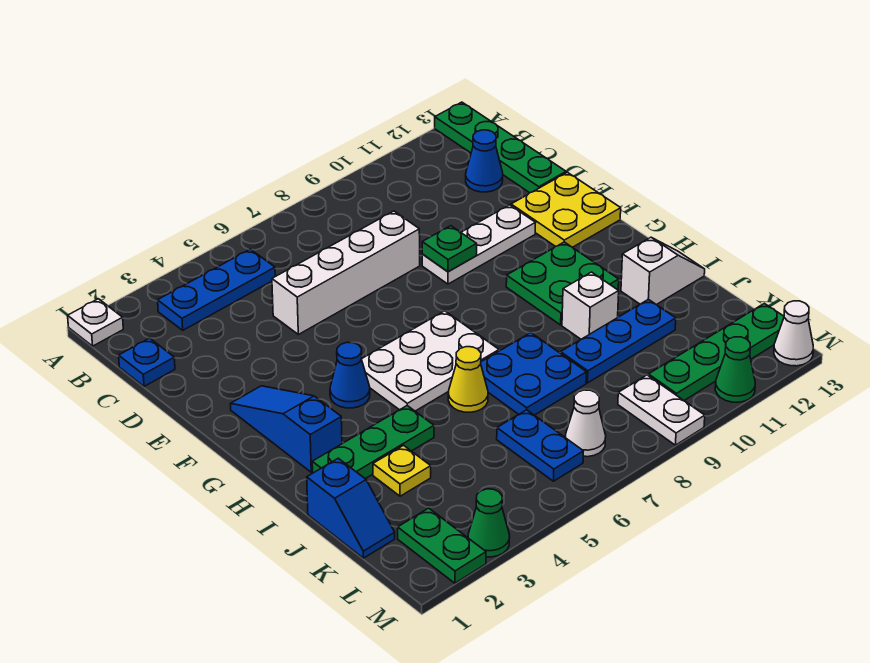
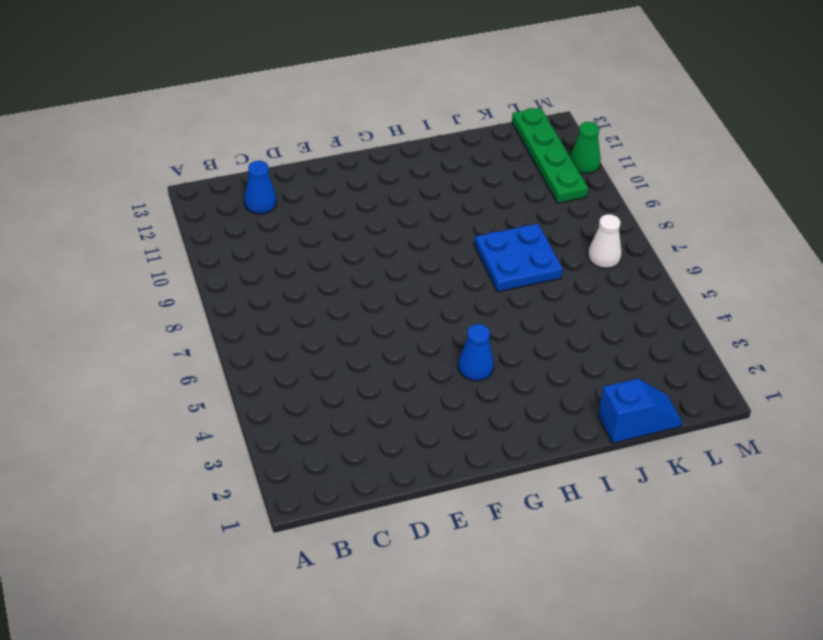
none -> white 1x1 plate [68,299,123,346]
none -> green 1x4 plate [435,102,566,193]
none -> blue 1x3 plate [158,249,275,330]

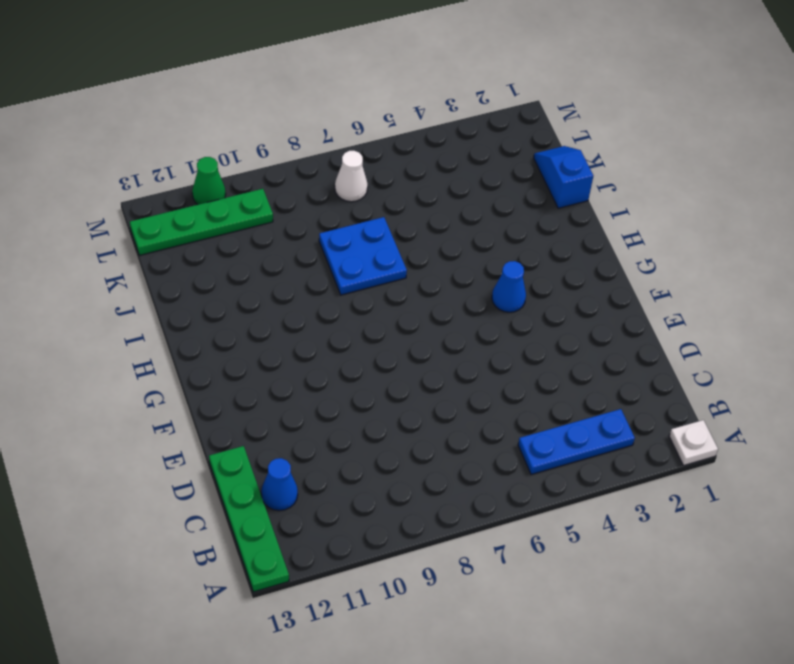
none -> blue 1x1 plate [119,338,175,386]
none -> white 1x4 brick [272,211,420,335]
none -> white 1x3 plate [422,205,535,284]

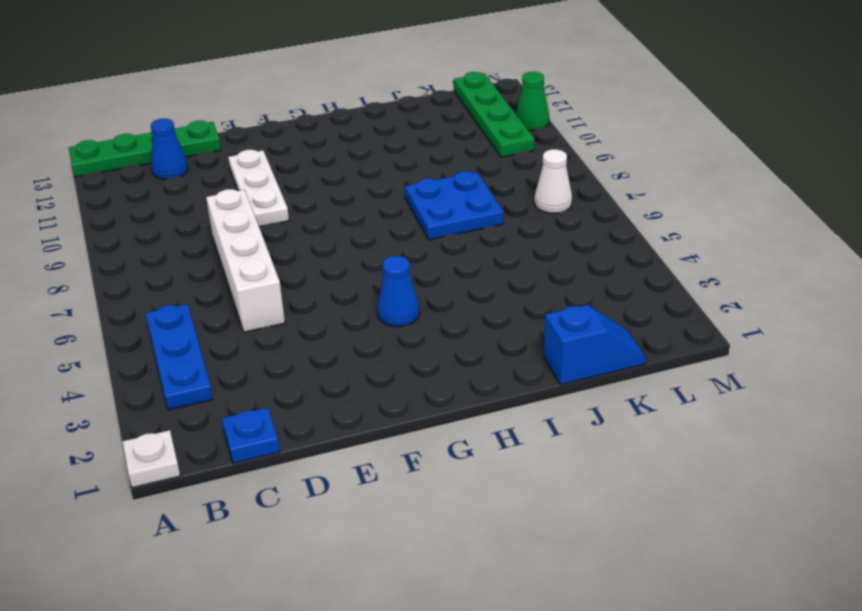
none -> yellow 2x2 plate [511,172,621,247]
none -> blue 1x3 slope [231,386,342,472]
none -> white 2x3 plate [361,311,499,411]

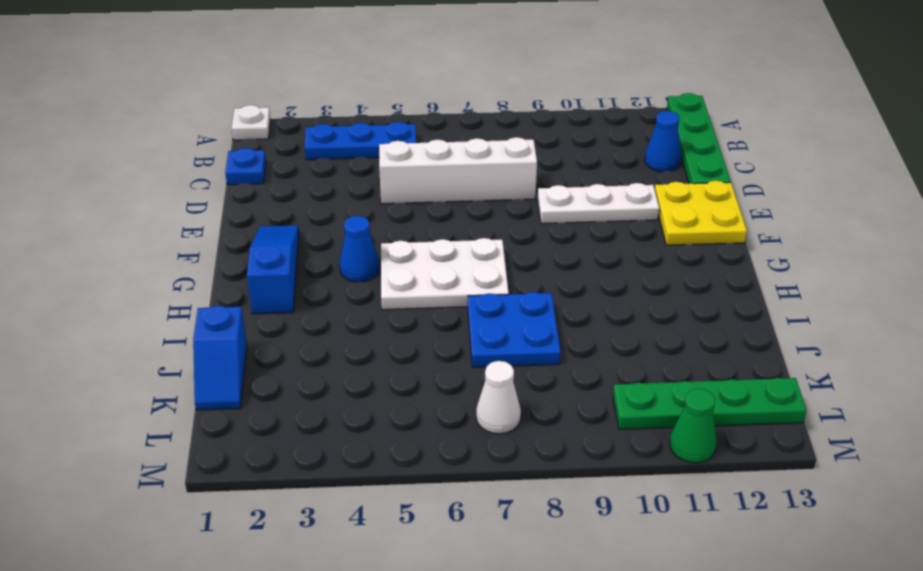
none -> green 2x2 plate [506,242,619,325]
none -> green 1x3 plate [312,406,434,479]
none -> yellow 1x1 cone [448,347,488,412]

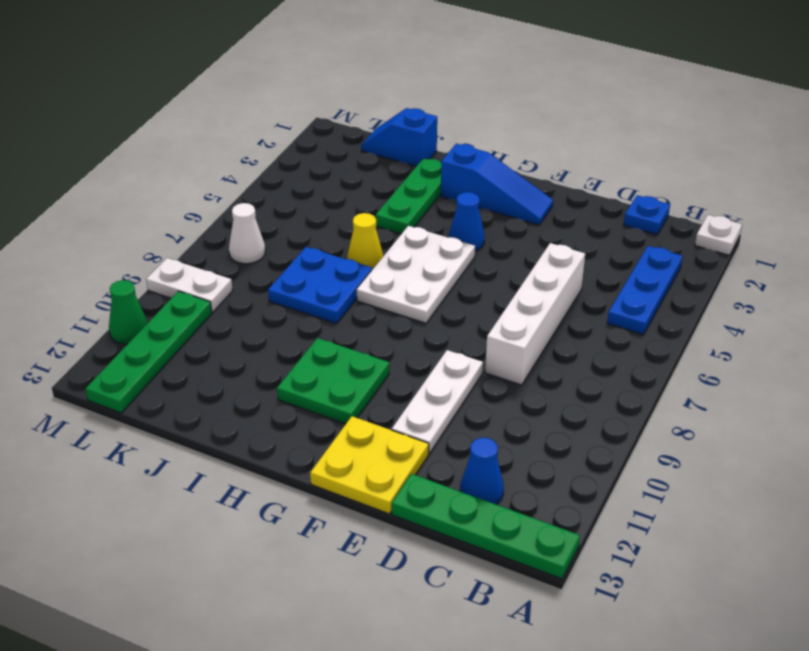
none -> white 1x1 brick [562,272,619,339]
none -> white 1x2 slope [621,237,705,305]
none -> yellow 1x1 plate [373,445,431,496]

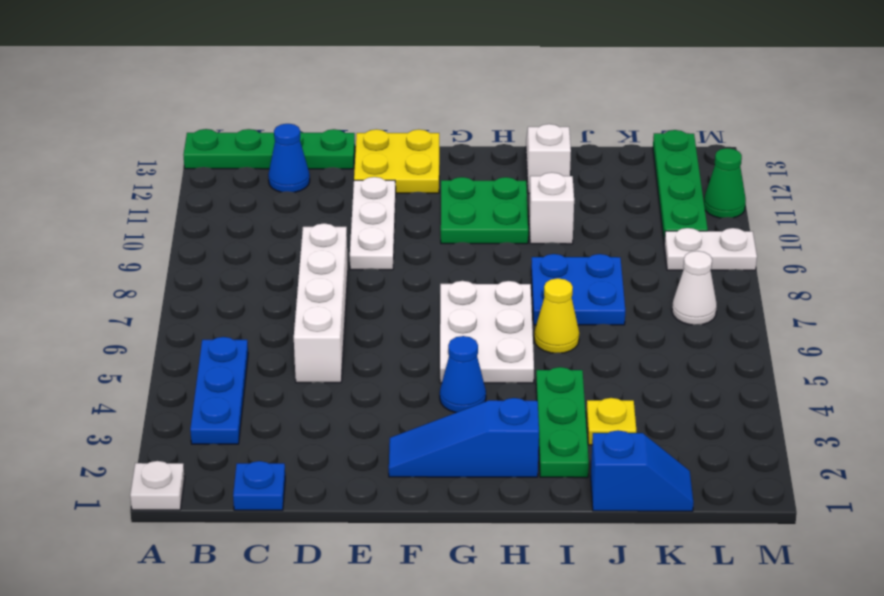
none -> blue 1x3 plate [561,299,676,383]
none -> blue 1x2 plate [497,410,583,481]
none -> green 1x2 plate [398,508,486,583]

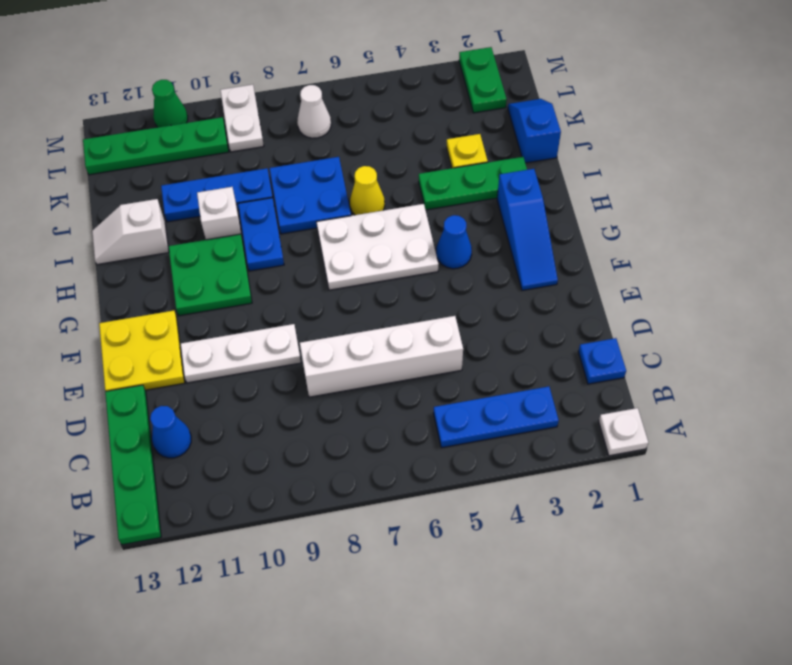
blue 1x2 plate [238,198,284,271] -> blue 1x2 plate moved to [497,410,583,481]
none -> green 1x1 cone [468,489,510,557]
none -> white 1x1 cone [774,301,813,366]
none -> green 1x1 plate [422,226,477,272]

